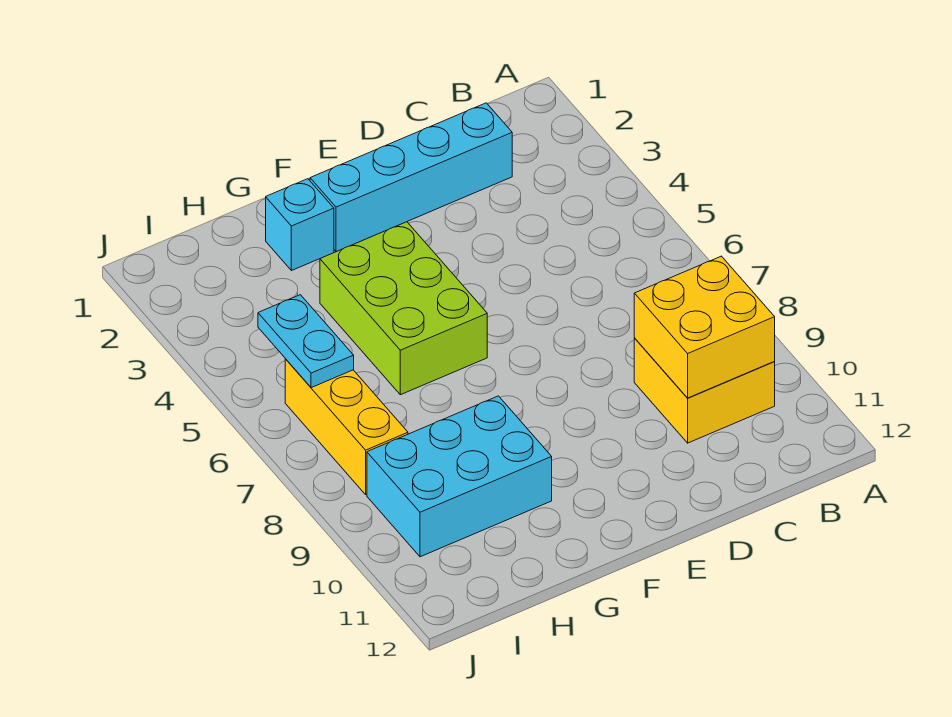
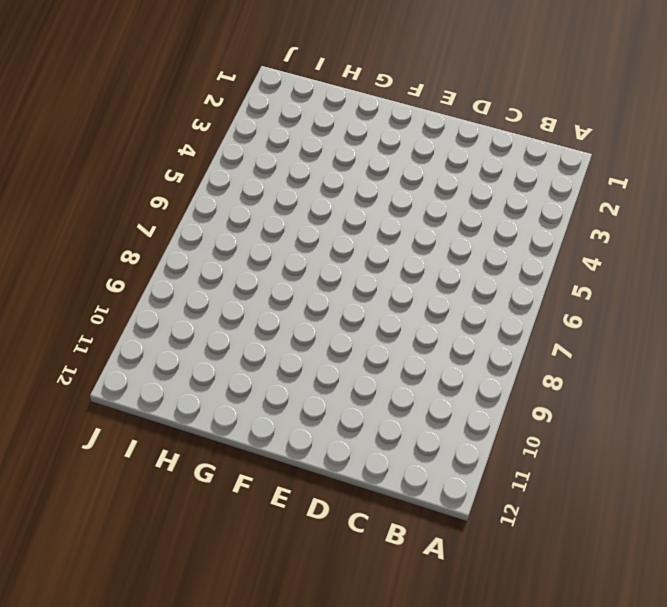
none -> yellow 2x2 brick [634,338,775,443]
none -> cyan 1x4 brick [310,103,512,252]

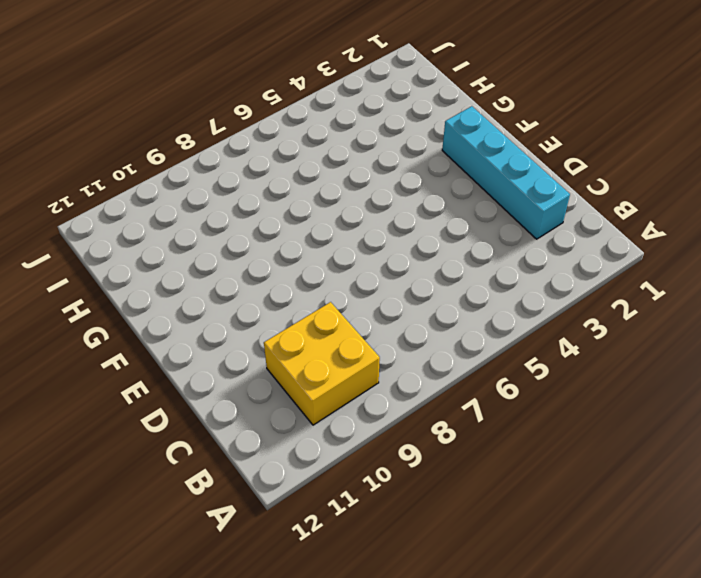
none -> lime 2x3 brick [320,222,487,395]
none -> cyan 1x1 brick [266,179,334,271]

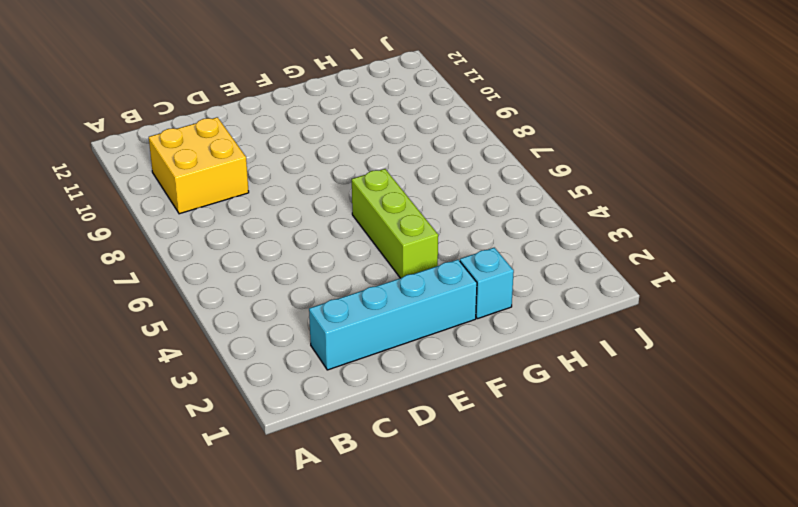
lime 1x3 brick [352,169,438,278] -> lime 2x3 brick [320,222,487,395]
none -> cyan 2x3 brick [367,396,552,557]
none -> yellow 1x3 brick [285,359,408,494]

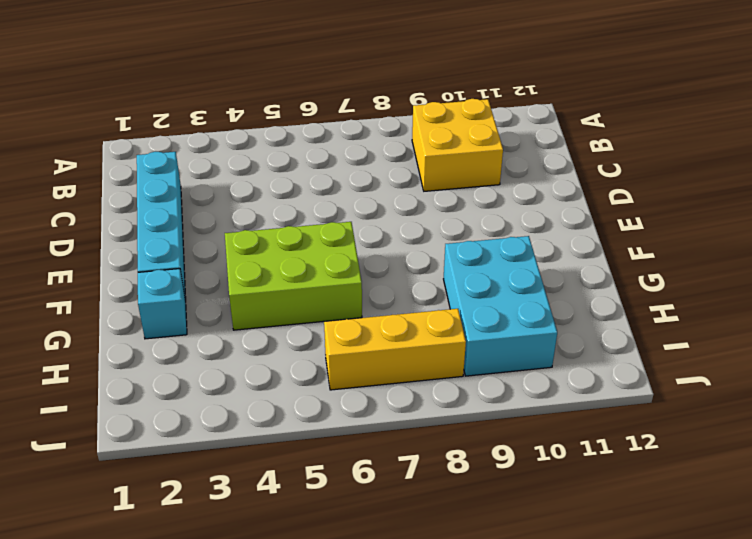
none -> yellow 2x2 brick [634,256,775,398]
none -> cyan 1x2 plate [258,295,354,388]

